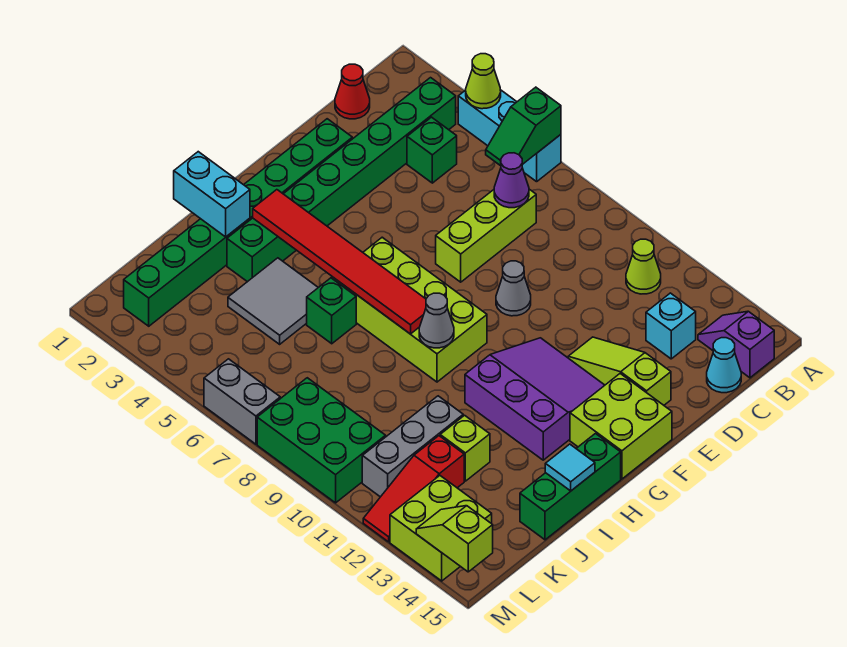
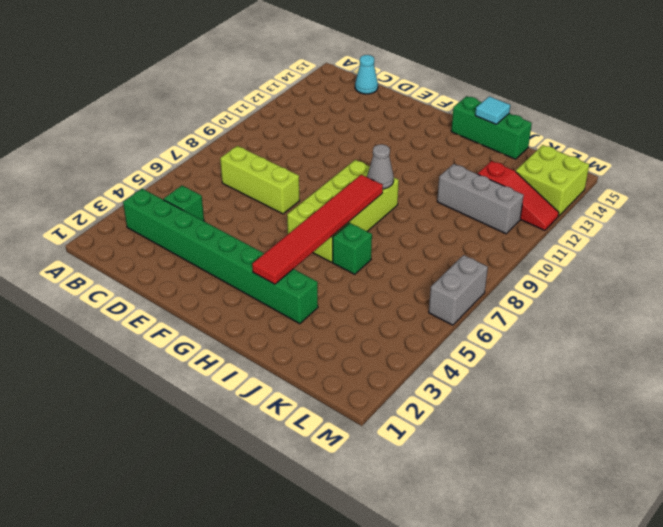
none -> cyan 1x3 brick [458,90,561,182]
none -> lime 1x1 cone [626,239,661,294]
none -> purple 1x2 slope [698,311,774,378]
none -> red 1x1 cone [335,64,370,119]

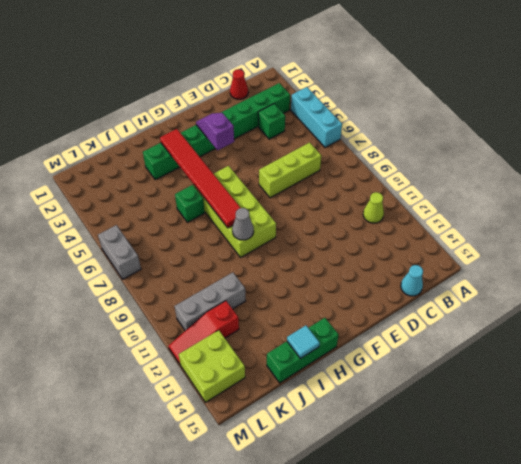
purple 1x2 slope [196,113,234,150] -> purple 1x2 slope moved to [698,311,774,378]
none -> cyan 1x1 brick [646,293,696,359]
none -> green 1x8 brick [124,119,352,326]
none -> grey 1x1 cone [496,261,531,316]
none -> lime 1x3 slope [568,337,671,405]

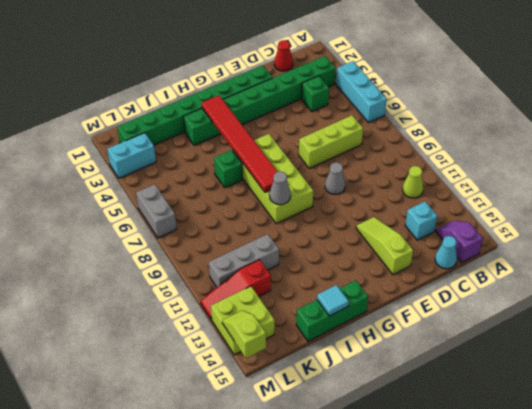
cyan 1x2 brick [107,133,156,178] -> cyan 1x2 brick turned to [174,152,250,237]
none -> purple 3x3 slope [465,338,605,460]
none -> lime 2x2 brick [570,374,672,479]
none -> grey 2x2 tile [228,258,318,344]
none -> lime 1x1 brick [440,415,490,481]

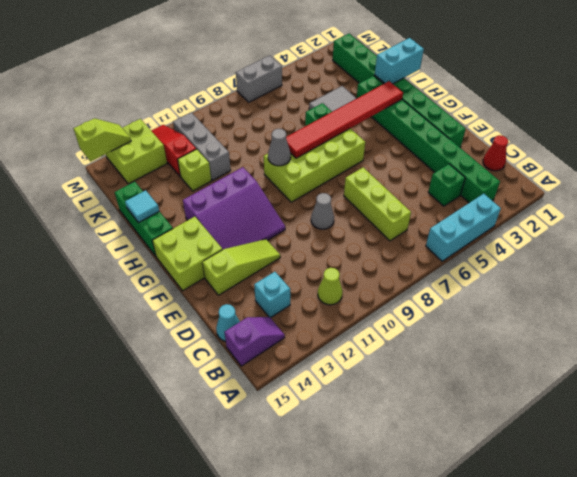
none -> green 2x3 brick [257,378,386,503]
none -> lime 1x1 cone [466,54,501,109]
none -> green 1x2 slope [486,87,561,166]
none -> purple 1x1 cone [494,153,529,208]

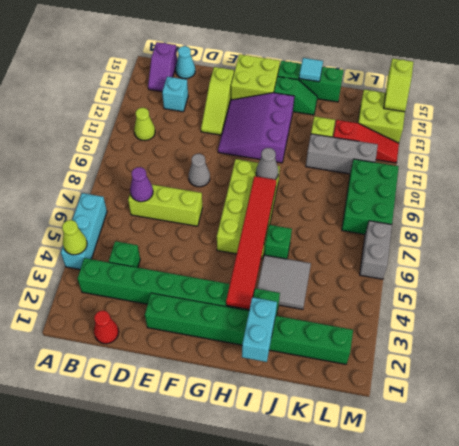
green 1x2 slope [274,76,317,115] -> green 1x2 slope moved to [486,87,561,166]

